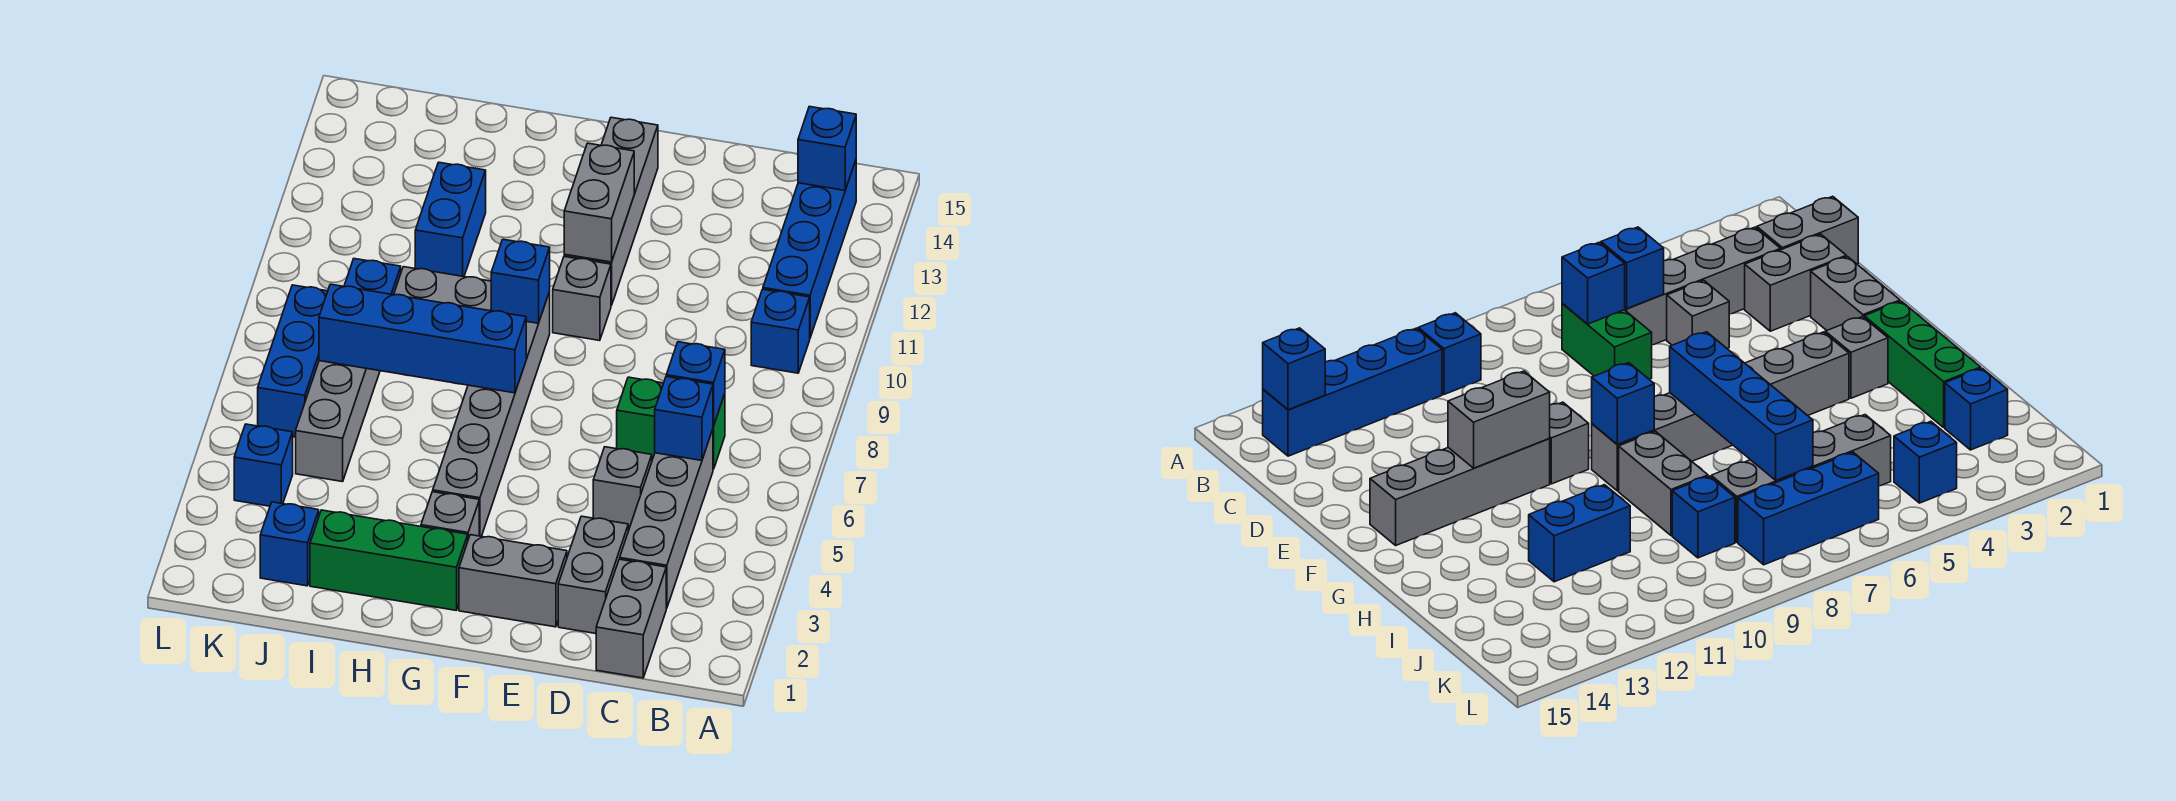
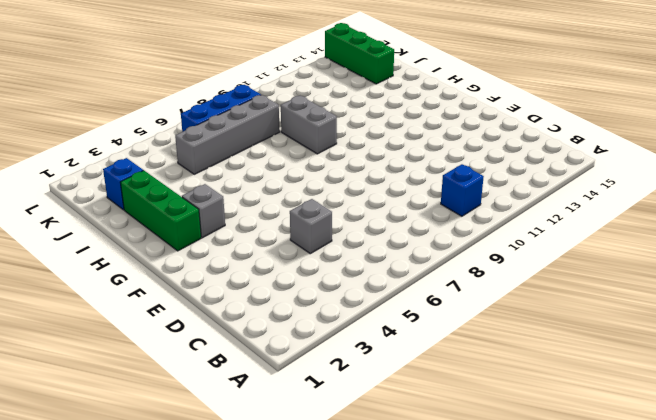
green 1x3 brick [325,23,394,84] -> none
none -> blue 1x4 brick [763,160,856,337]
none -> grey 1x2 brick [596,559,666,678]
none -> grey 1x4 brick [620,430,713,609]

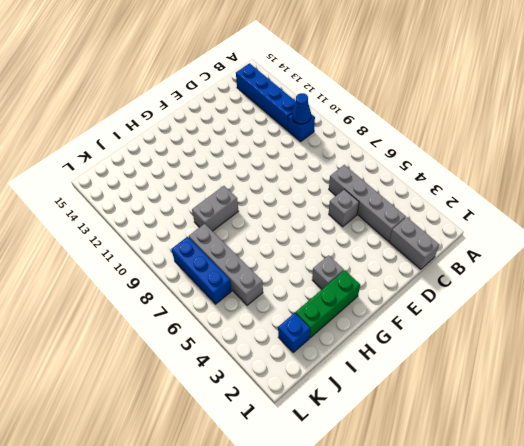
blue 1x1 cone [292,93,311,124] -> none
none -> green 1x2 brick [617,377,725,469]
none -> grey 1x2 brick [558,516,628,634]
none -> grey 1x2 brick [459,535,567,627]

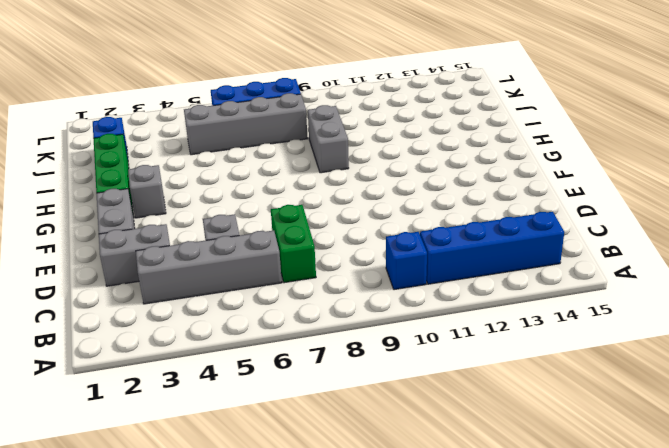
none -> grey 1x2 brick [596,559,666,678]
none -> grey 1x1 brick [553,257,611,341]
none -> grey 1x4 brick [564,117,658,305]

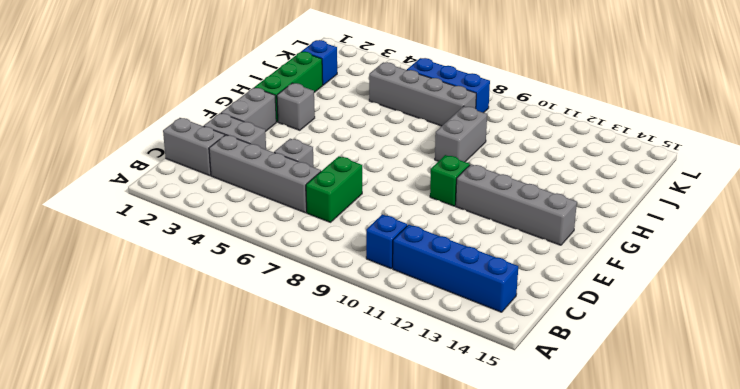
green 1x1 brick [430,155,470,206] -> grey 1x1 brick [553,257,611,341]
none -> grey 1x6 brick [433,292,550,536]
none -> blue 1x2 brick [415,162,486,277]
none -> blue 1x1 brick [344,259,401,295]

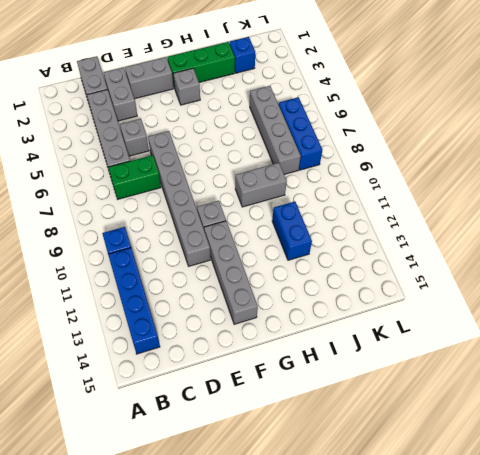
grey 1x6 brick [148,131,210,266] -> grey 1x6 brick moved to [433,292,550,536]
none -> blue 1x1 brick [344,259,401,295]
none -> blue 1x1 brick [234,424,293,506]
none -> blue 1x1 brick [798,106,856,190]

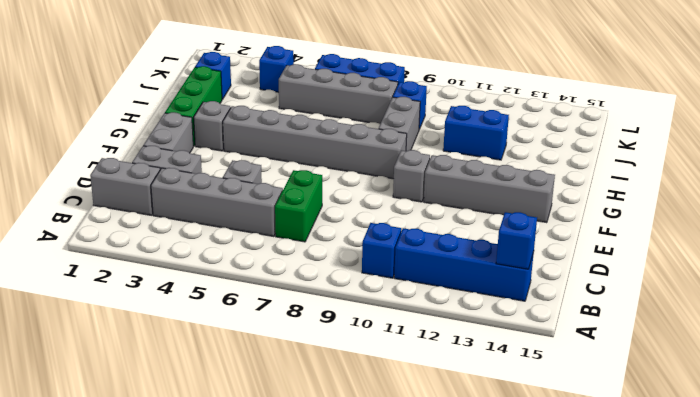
none -> blue 1x1 brick [655,377,713,461]
none -> blue 1x1 brick [666,342,725,426]
none -> grey 1x2 brick [564,143,634,262]

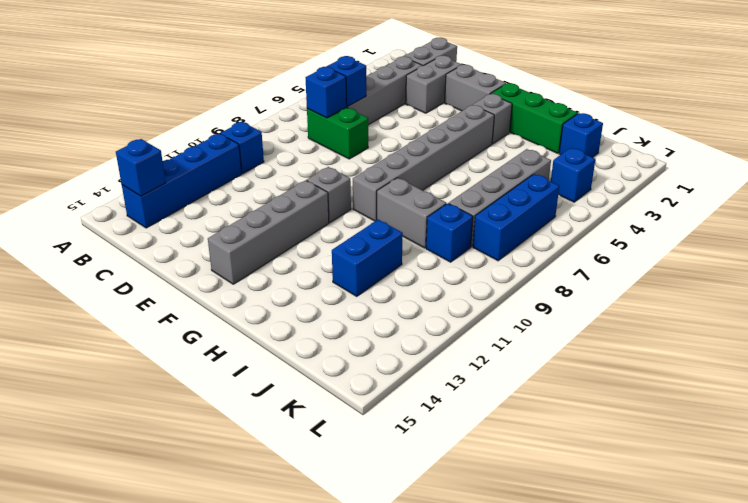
none -> grey 1x1 brick [593,447,652,529]
none -> grey 1x2 brick [564,143,634,262]
none -> blue 1x4 brick [319,284,526,393]

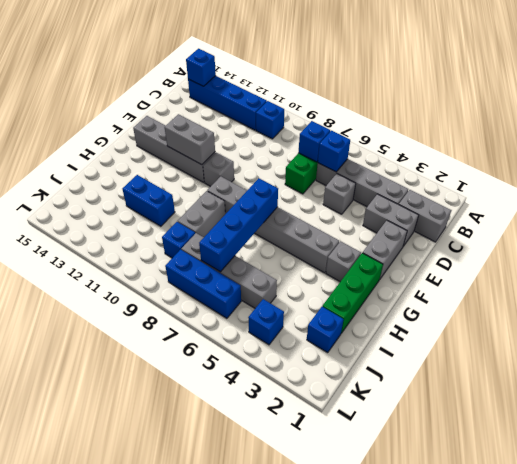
none -> blue 1x1 brick [491,239,550,323]

